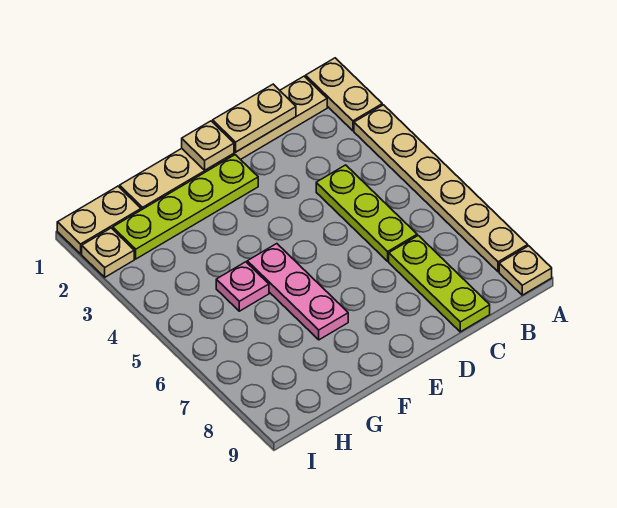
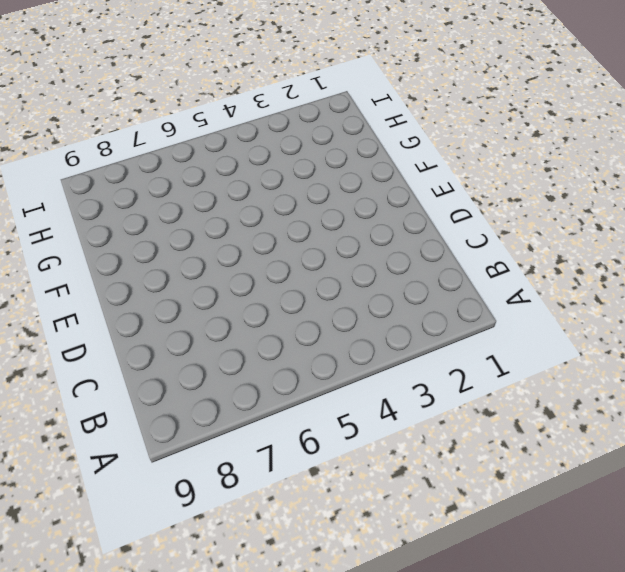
none -> tan 1x2 plate [306,58,382,131]
none -> tan 1x6 plate [354,105,528,272]
none -> tan 1x1 plate [499,246,552,295]

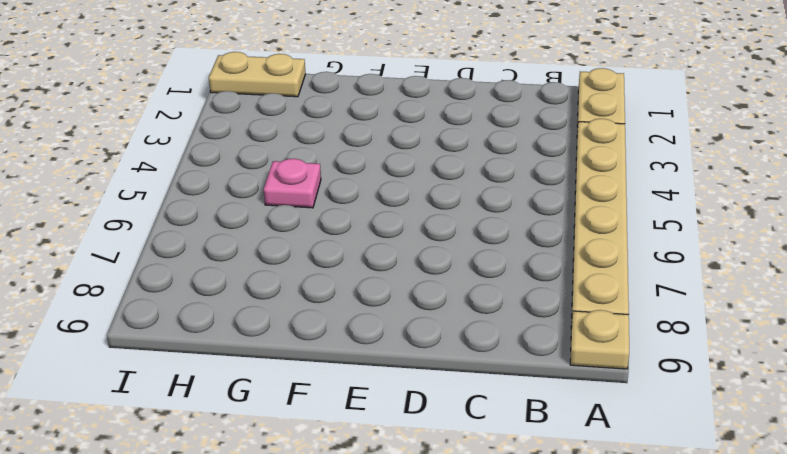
none -> tan 1x6 plate [120,76,327,210]
none -> lime 1x3 plate [316,165,417,261]
none -> lime 1x3 plate [389,236,490,332]

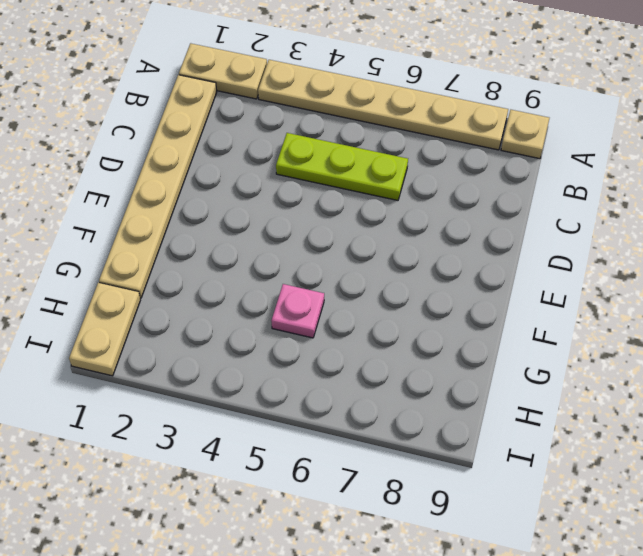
none -> lime 1x3 plate [389,236,490,332]
none -> lime 1x4 plate [113,155,258,259]
none -> pink 1x3 plate [247,244,348,340]

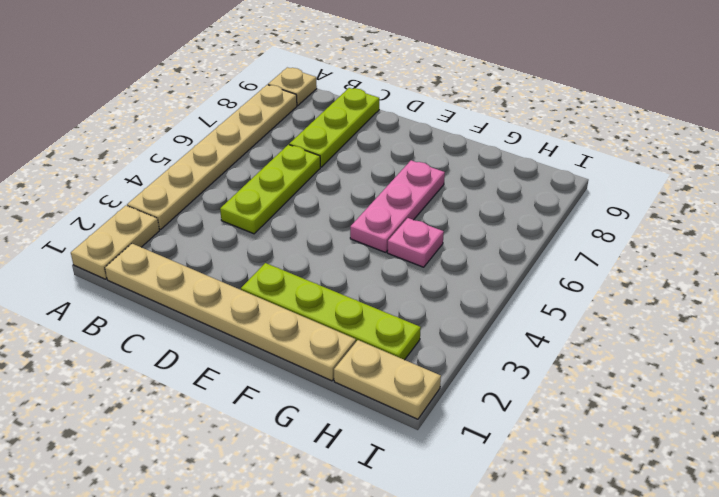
none -> tan 1x1 plate [82,228,134,277]
none -> tan 1x2 plate [213,84,296,152]
none -> tan 1x1 plate [182,121,234,170]

